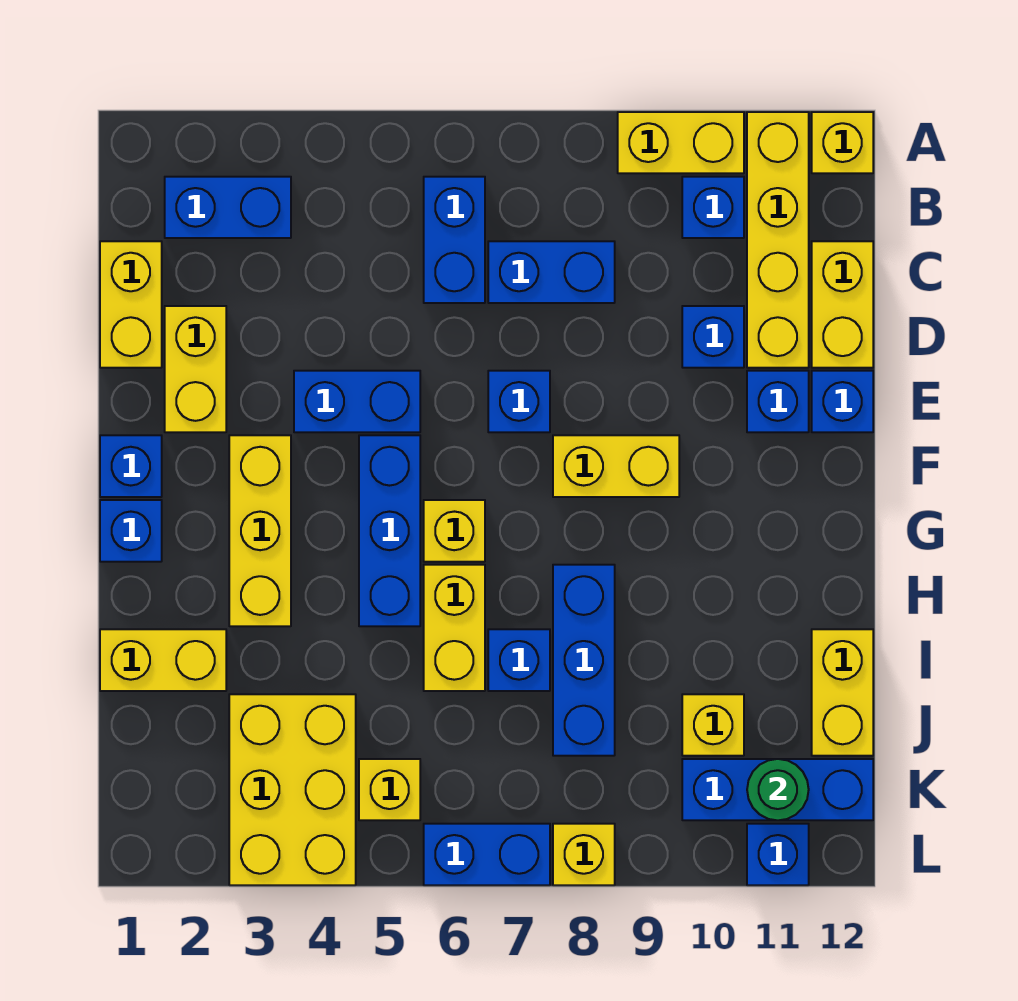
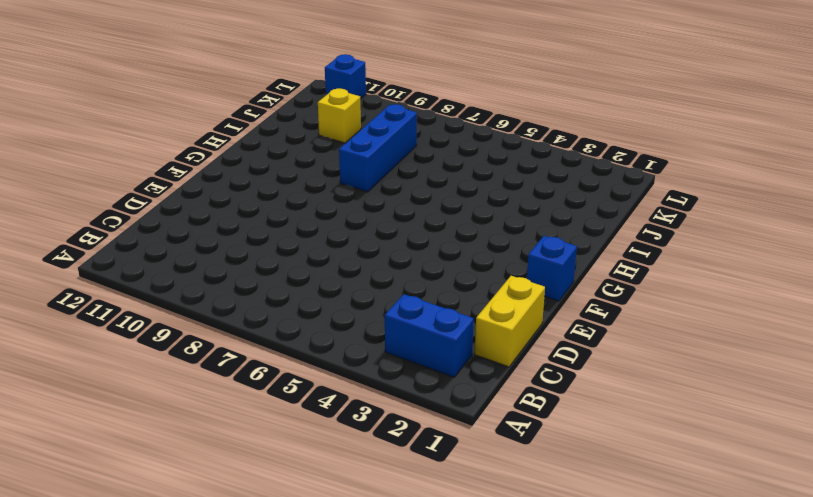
none -> yellow 1x2 brick [618,112,744,173]
none -> yellow 1x4 brick [747,112,809,368]
none -> yellow 1x1 brick [812,112,873,173]
none -> blue 1x2 brick [424,177,485,303]

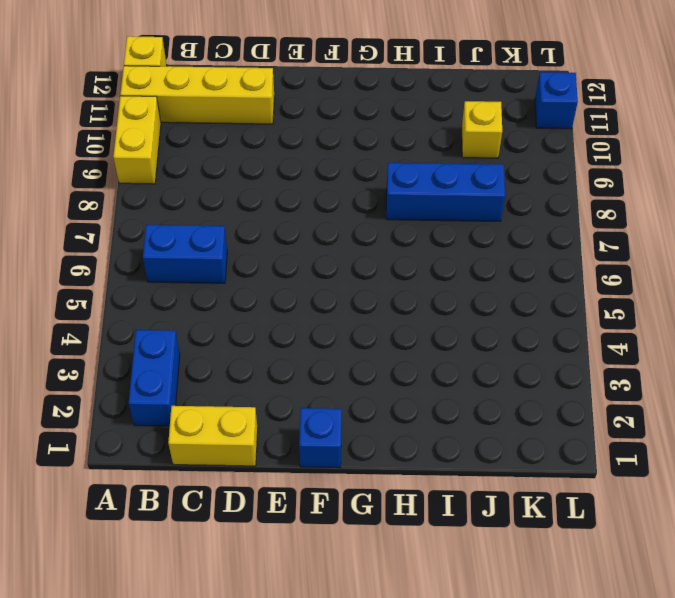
none -> blue 1x1 brick [682,177,744,238]
none -> blue 1x2 brick [488,241,615,303]
none -> yellow 1x2 brick [812,241,873,368]
none -> yellow 1x2 brick [165,306,226,432]

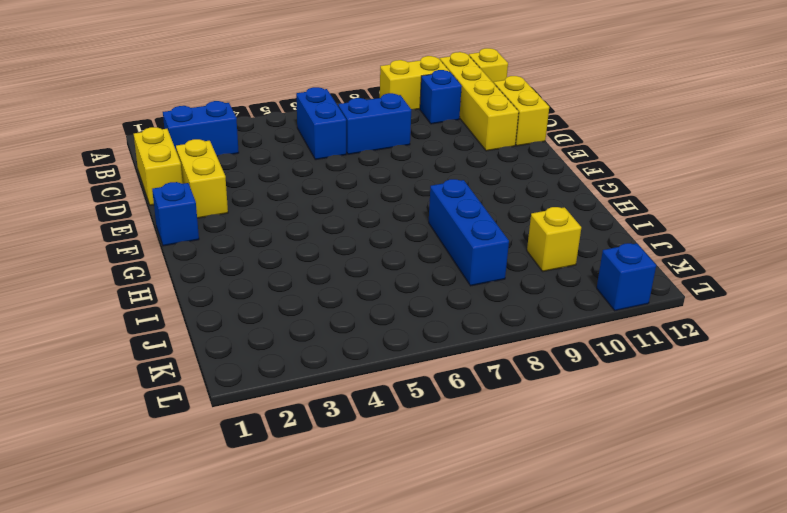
none -> blue 1x1 brick [682,306,744,368]
none -> blue 1x2 brick [294,371,420,432]
none -> blue 1x1 brick [488,371,550,432]
none -> blue 1x1 brick [747,371,809,432]

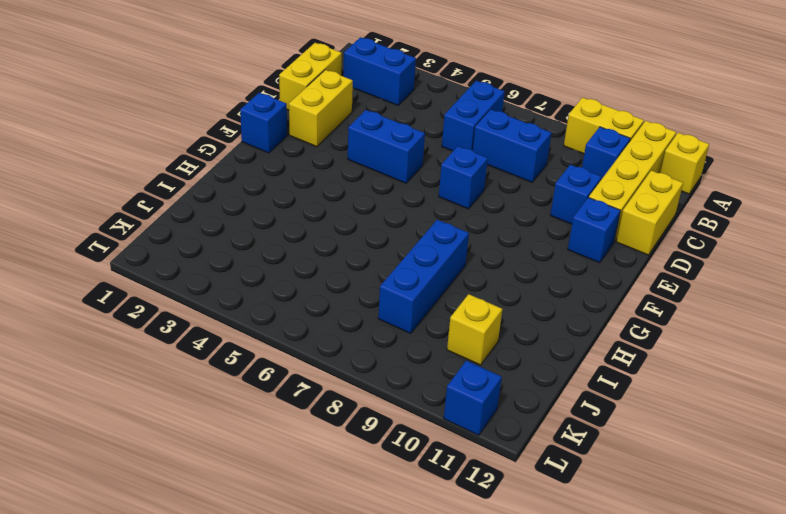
none -> blue 1x1 brick [812,371,873,432]
none -> yellow 1x3 brick [229,435,291,626]
none -> blue 1x3 brick [359,435,420,626]
none -> yellow 1x2 brick [553,435,679,497]

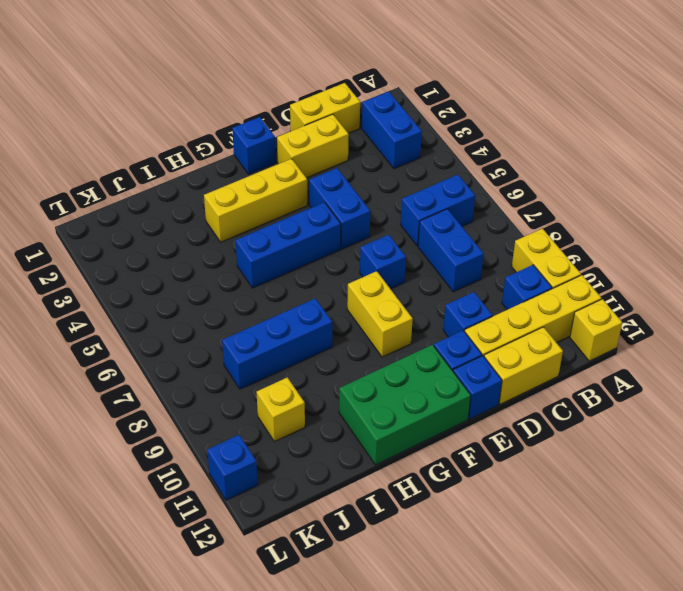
green 2x3 brick [339,345,471,465] -> none
none -> blue 1x1 brick [100,500,162,562]
none -> yellow 1x1 brick [424,500,485,562]
none -> yellow 1x2 brick [424,565,485,691]
none -> yellow 1x2 brick [100,629,226,691]

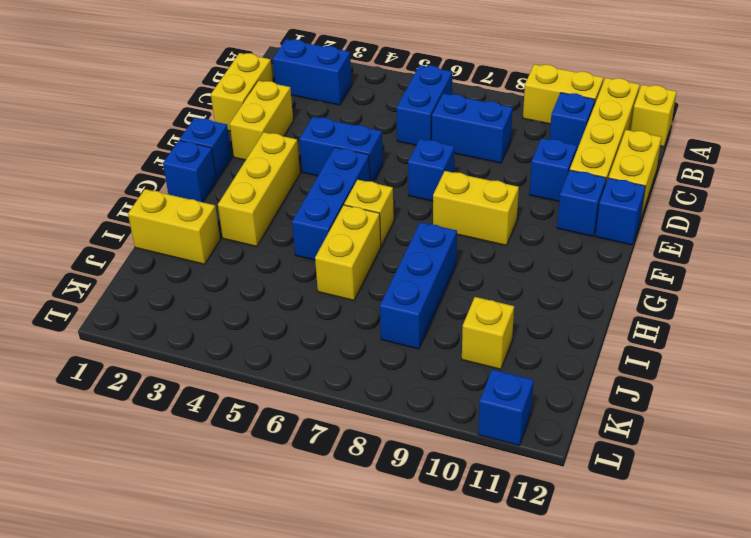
none -> blue 1x1 brick [488,629,550,691]
none -> yellow 1x2 brick [812,629,873,756]
none -> yellow 2x3 brick [229,694,356,885]
none -> yellow 1x1 brick [359,759,420,820]

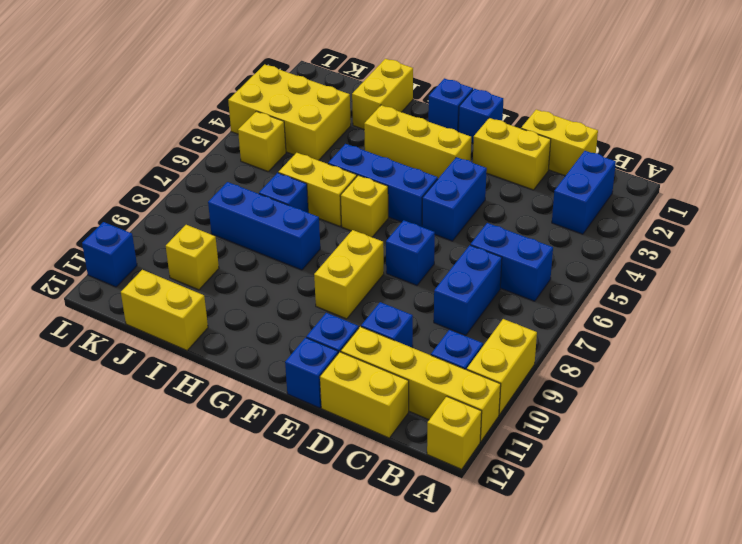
none -> blue 1x3 brick [682,759,873,820]
none -> blue 1x2 brick [424,824,550,885]
none -> yellow 1x1 brick [553,824,615,885]
none -> green 1x1 round brick [747,759,809,820]

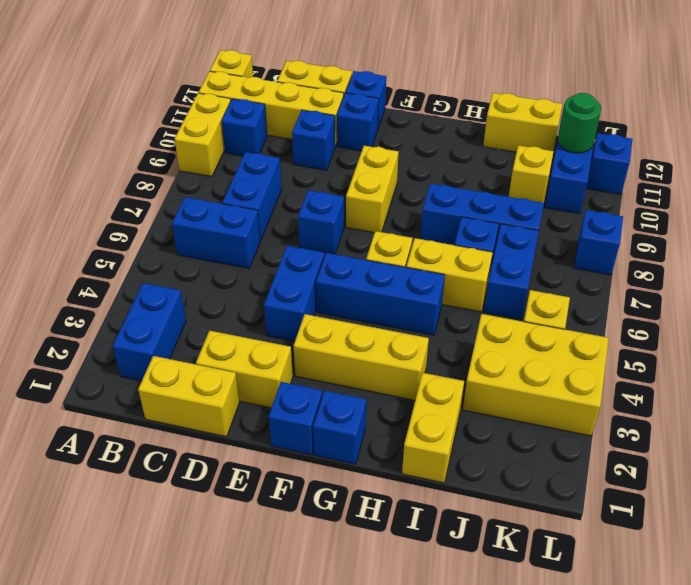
blue 1x2 brick [484,224,539,320] -> blue 1x2 brick moved to [424,824,550,885]
blue 1x1 brick [574,210,623,275] -> yellow 1x1 brick [553,824,615,885]

